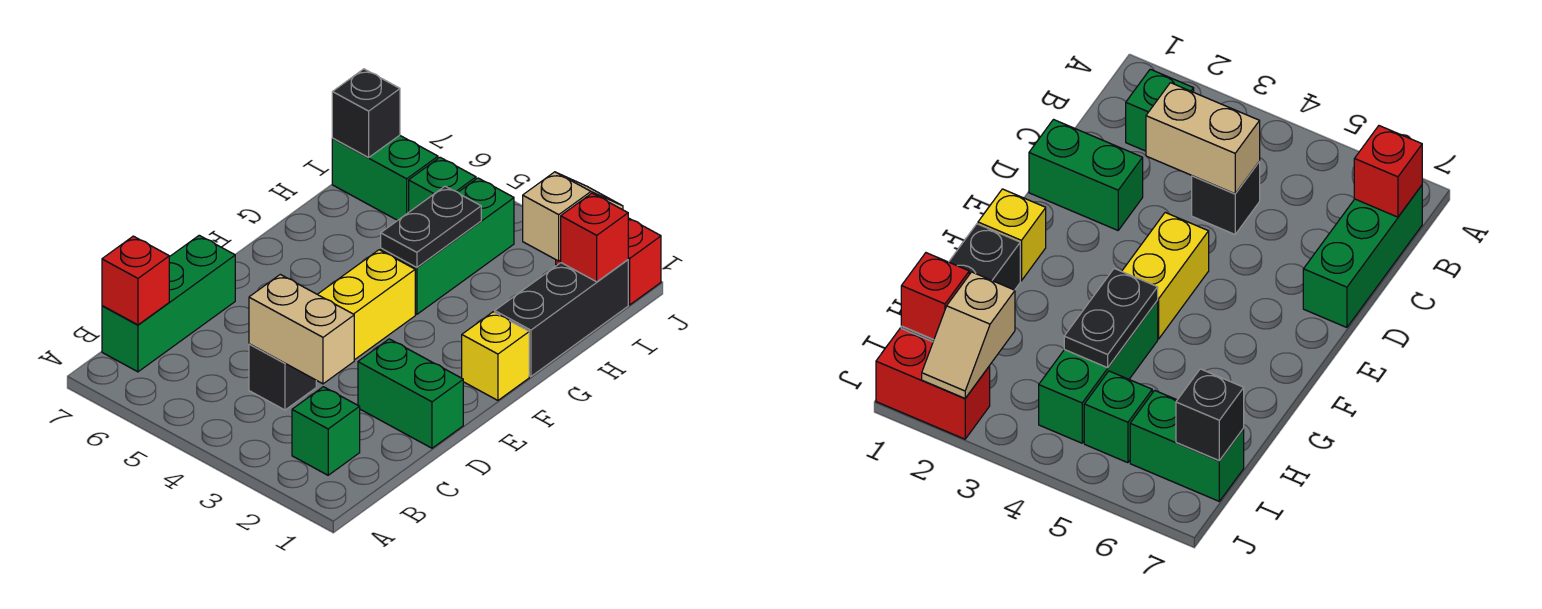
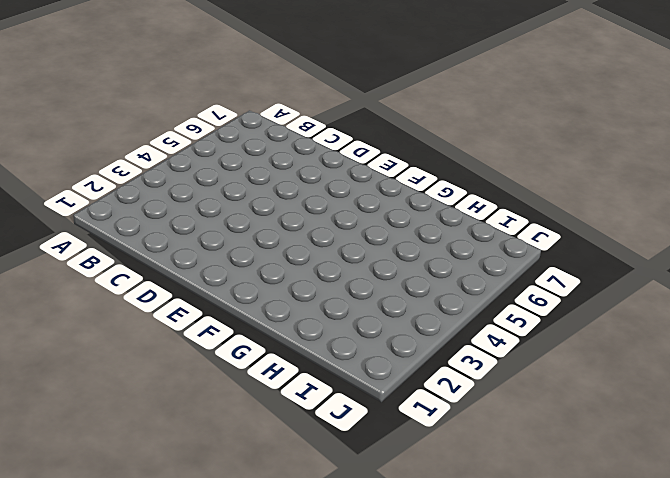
none -> green 1x1 brick [292,387,360,475]
none -> green 1x3 brick [102,235,235,372]
none -> black 1x1 brick [249,344,316,410]

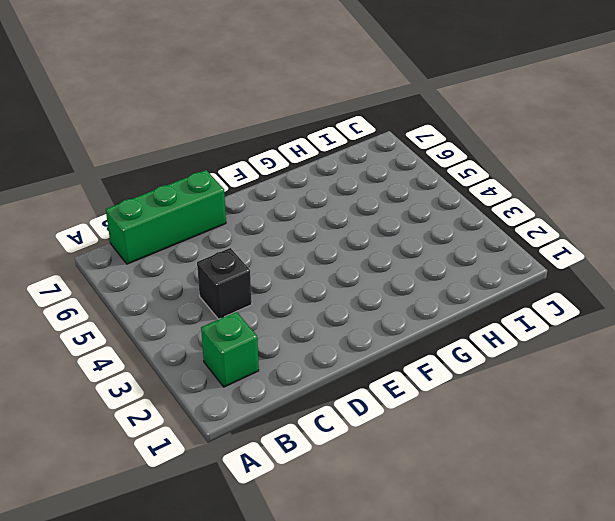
none -> green 1x2 brick [358,339,463,448]
none -> yellow 1x2 brick [318,250,415,360]
none -> yellow 1x1 brick [462,312,529,400]

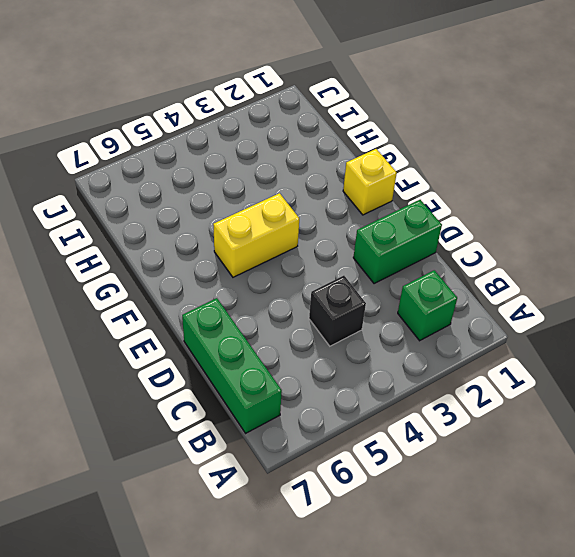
yellow 1x2 brick [213,193,299,277] -> yellow 1x2 brick turned to [318,250,415,360]
none -> black 1x3 brick [495,260,628,377]
none -> green 1x3 brick [381,178,514,314]
none -> green 1x1 brick [409,157,476,212]

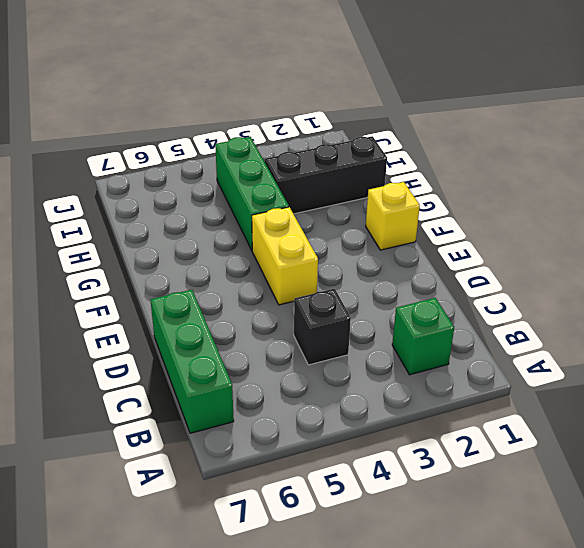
black 1x3 brick [265,136,387,214] -> black 1x3 brick turned to [495,260,628,377]
none -> green 1x2 brick [358,339,463,448]
none -> green 1x1 brick [409,157,476,212]
none -> green 1x2 brick [332,135,438,220]

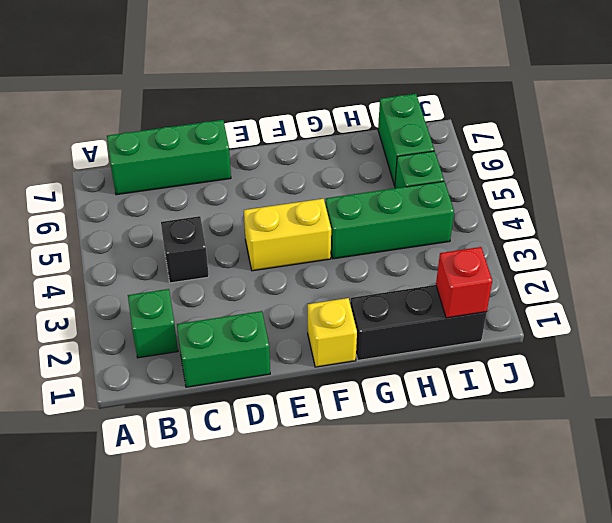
green 1x2 brick [177,311,270,387] -> green 1x2 brick turned to [358,339,463,448]
none -> red 1x2 brick [556,218,661,305]
none -> red 1x1 brick [102,236,169,325]
none -> tan 1x2 brick [249,274,354,384]

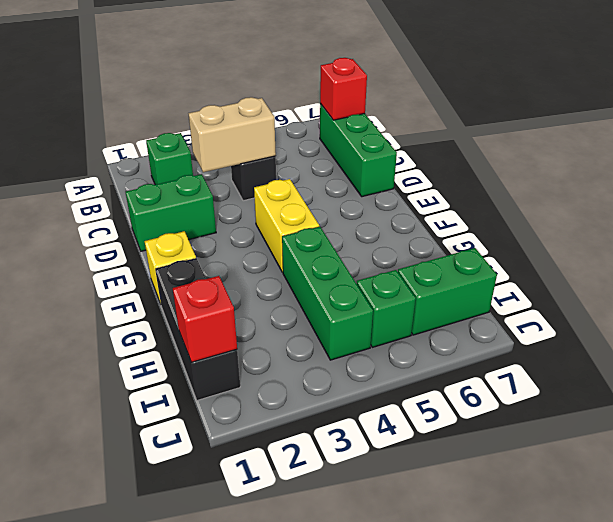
none -> red 1x2 brick [556,218,661,305]
none -> black 1x2 plate [381,186,481,267]
none -> tan 1x2 slope [523,172,623,261]

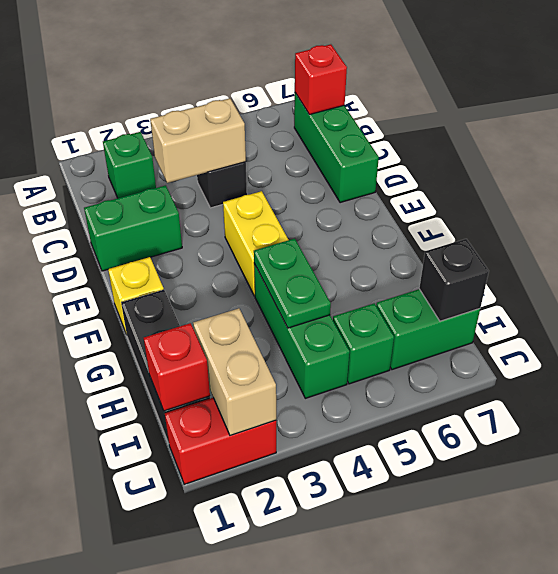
green 1x2 plate [254,239,331,328] -> black 1x2 plate [381,186,481,267]
tan 1x2 brick [193,308,276,436] -> tan 1x2 slope [523,172,623,261]

